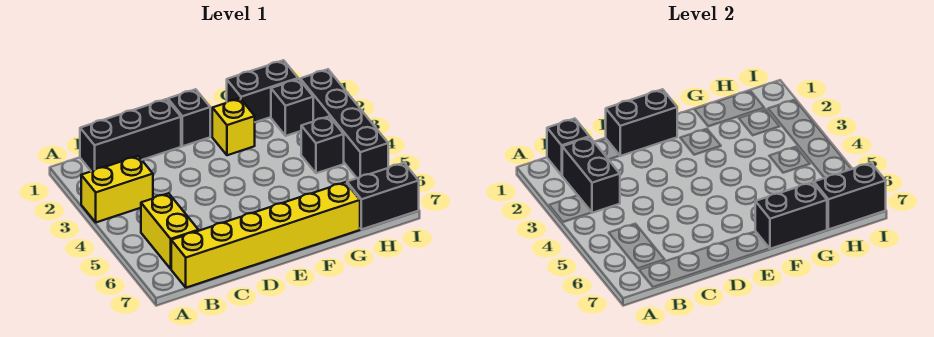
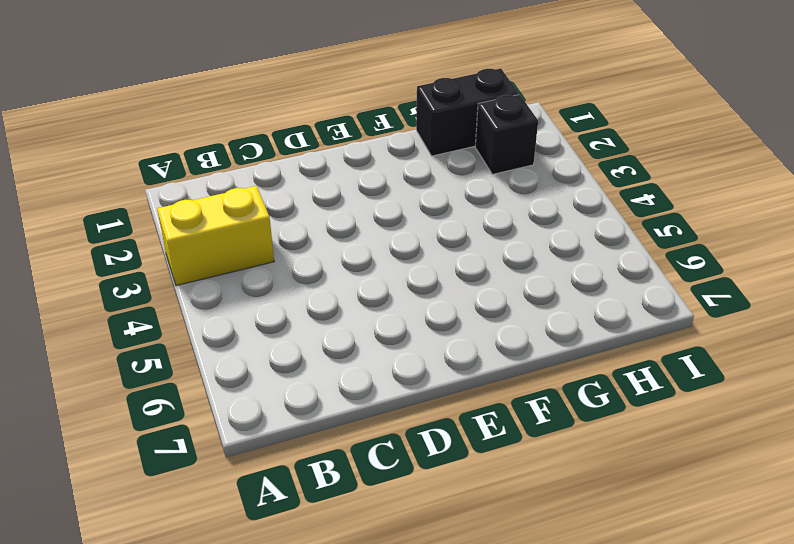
none -> black 1x3 brick [80,99,181,171]
none -> yellow 1x2 brick [141,193,198,269]
none -> yellow 1x6 brick [171,182,360,288]

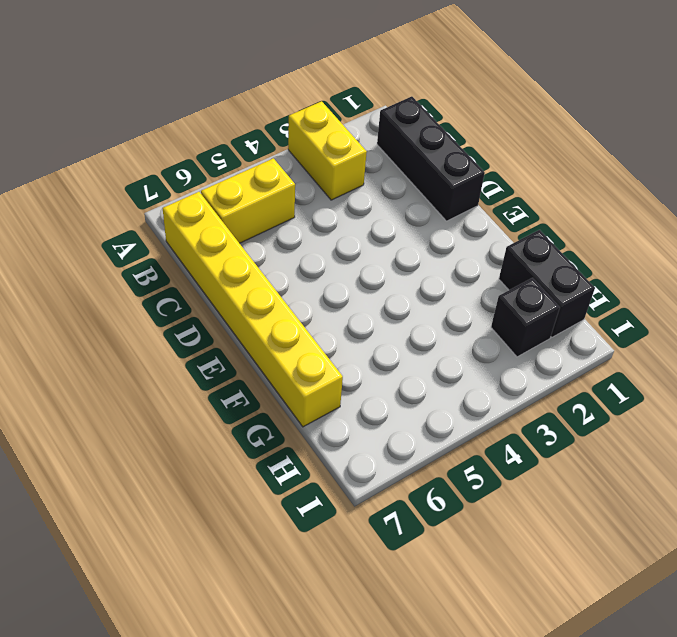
none -> black 1x1 brick [168,89,210,146]
none -> yellow 1x1 brick [212,99,255,155]
none -> black 1x1 brick [301,117,344,173]

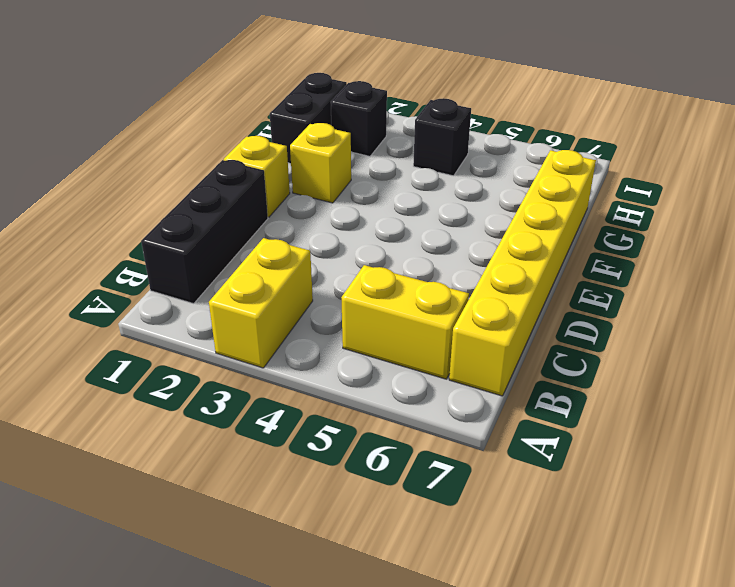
yellow 1x1 brick [224,136,290,217] -> black 1x1 brick [168,89,210,146]
none -> black 1x2 brick [347,163,419,229]
none -> black 1x4 brick [300,69,388,178]
none -> black 1x1 brick [547,119,589,175]

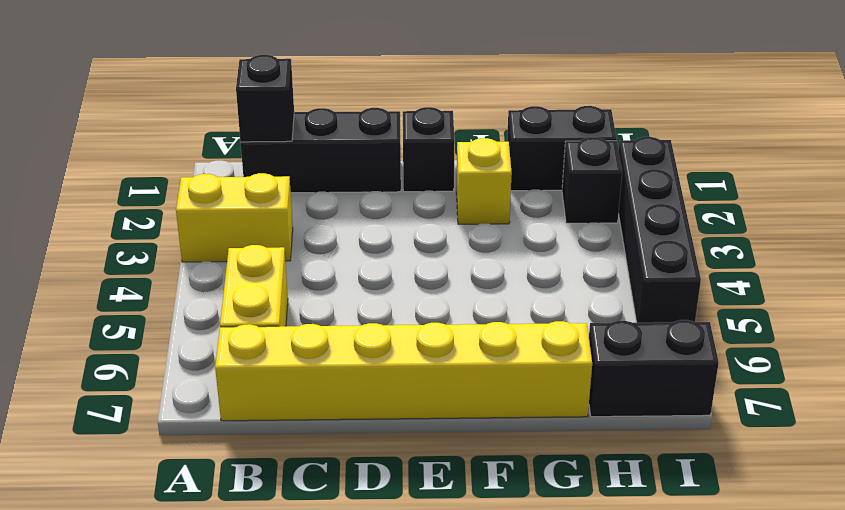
none -> black 1x1 brick [301,117,344,173]
none -> black 1x2 brick [562,137,620,213]
none -> black 1x2 brick [606,89,677,156]

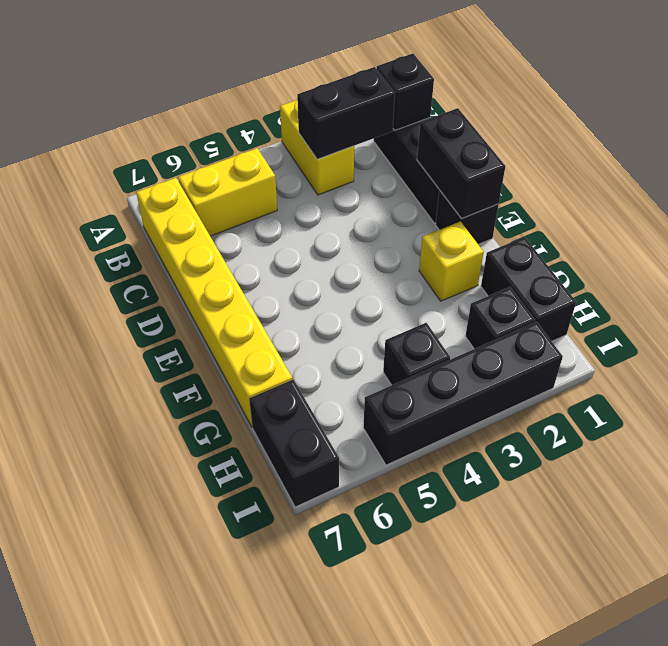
none -> black 1x2 brick [755,182,827,249]
none -> black 1x2 brick [814,163,886,229]

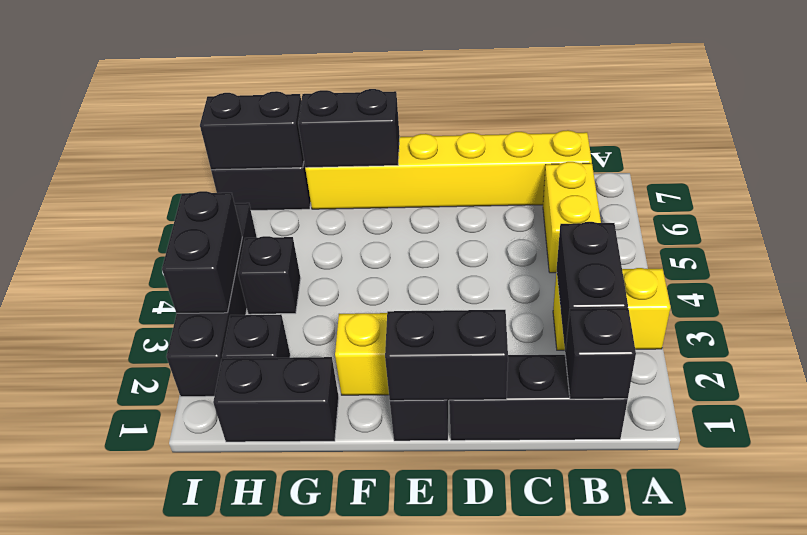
black 1x2 brick [162,191,242,313] -> none

